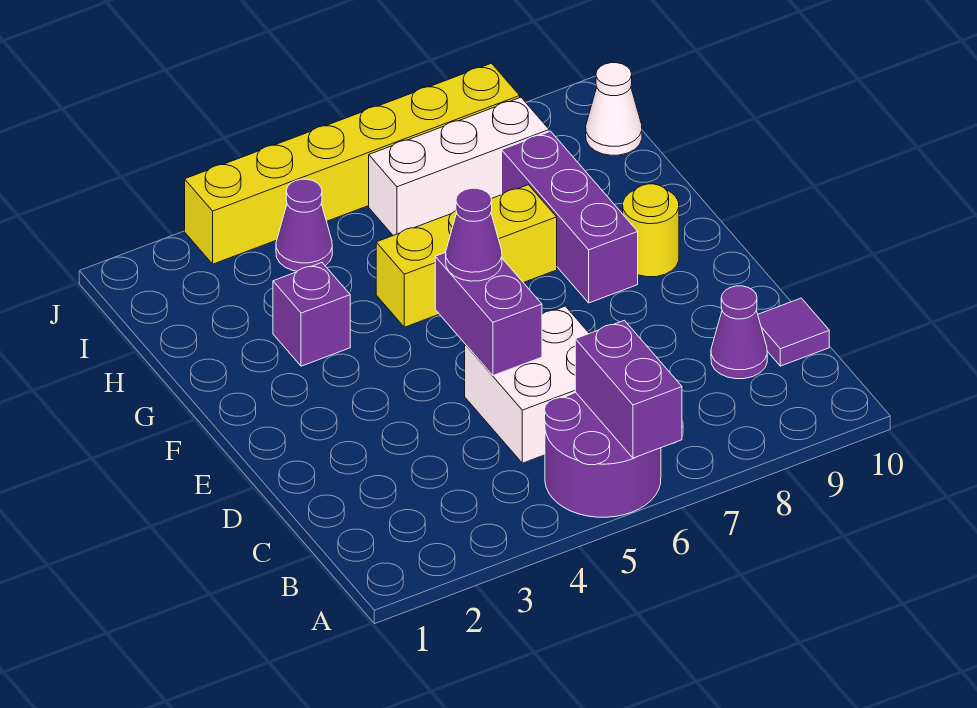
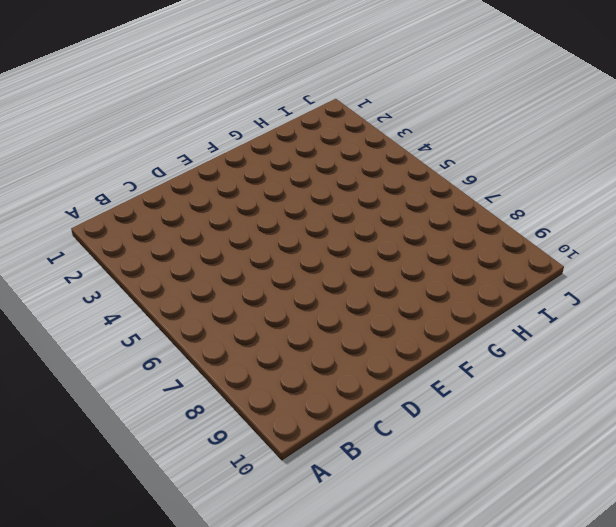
none -> purple 2x2 round brick [545,393,661,517]
none -> white 2x2 brick [465,306,589,463]
none -> purple 1x1 cone [711,286,767,379]

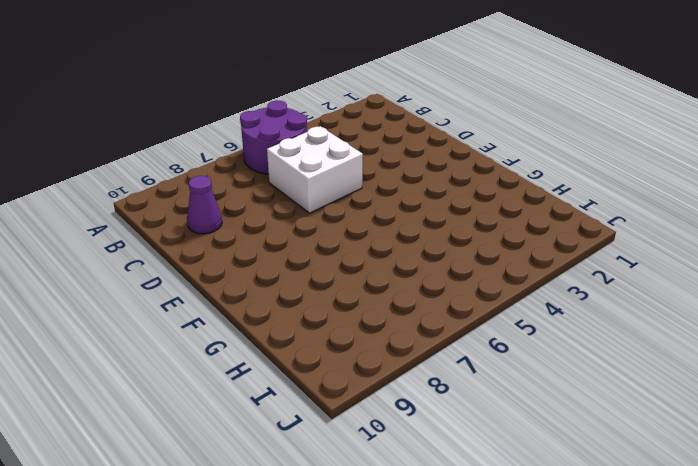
none -> purple 1x1 tile [758,298,829,366]
none -> purple 1x3 brick [502,131,638,303]
none -> yellow 1x1 round brick [623,184,679,277]

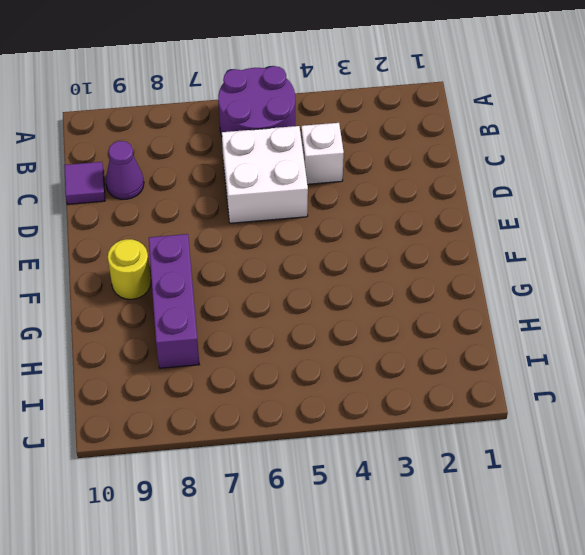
white 1x1 brick [301,123,344,184] -> none
none -> purple 1x1 brick [273,263,350,366]
none -> yellow 1x3 brick [376,185,557,327]
none -> purple 1x1 cone [276,179,332,271]

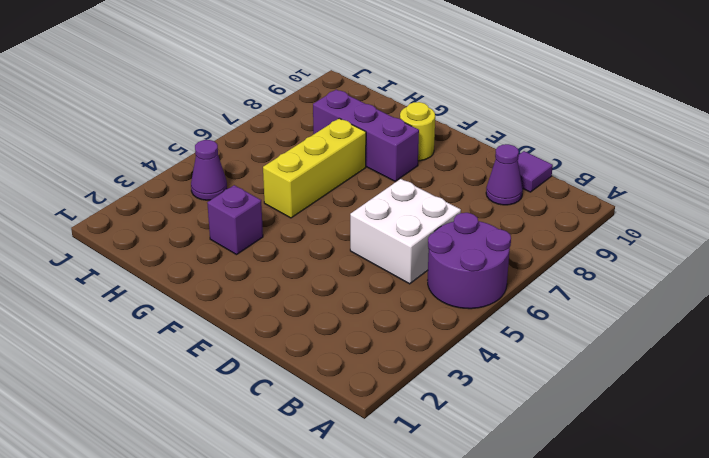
none -> white 1x3 brick [369,97,549,235]
none -> white 1x1 cone [586,63,642,155]
none -> yellow 1x6 brick [185,63,520,264]

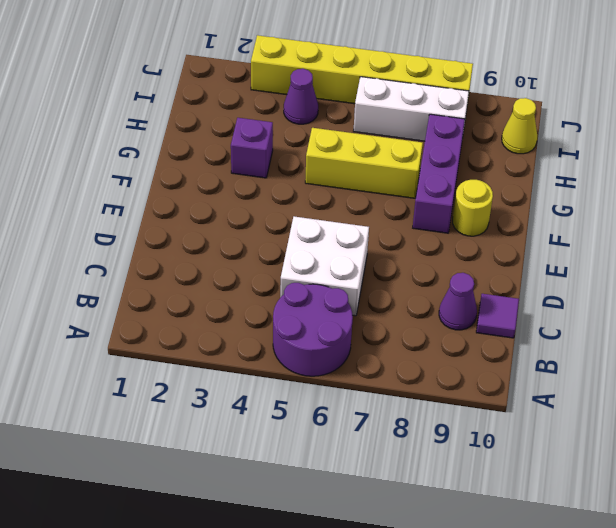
yellow 1x1 cone [502,98,537,154] -> white 1x1 cone [586,63,642,155]
none -> purple 1x2 brick [575,320,682,458]
none -> purple 1x2 brick [435,252,542,376]
none -> purple 1x1 cone [446,188,502,281]

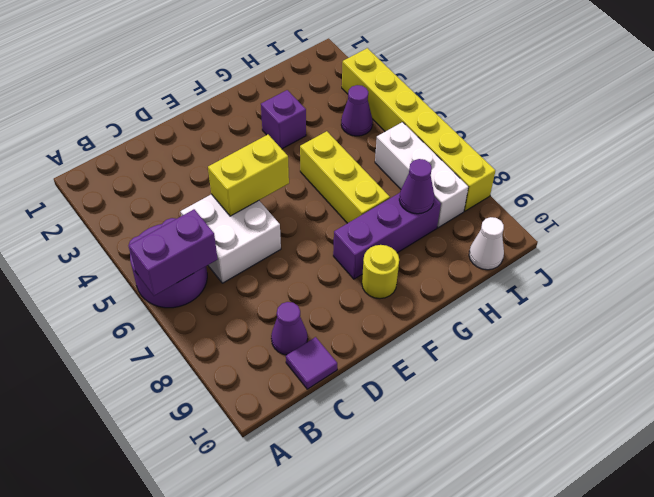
yellow 1x2 brick [208,135,289,216] -> purple 1x2 brick [435,252,542,376]
purple 1x1 cone [399,159,434,214] -> purple 1x1 cone moved to [446,188,502,281]

